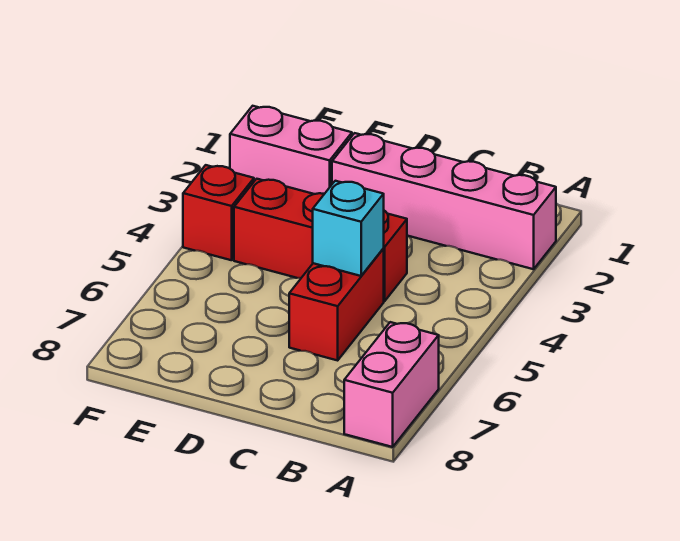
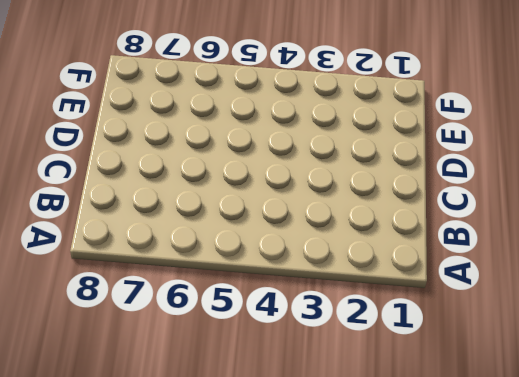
none -> pink 1x4 brick [332,133,556,269]
none -> pink 1x2 brick [344,322,439,447]

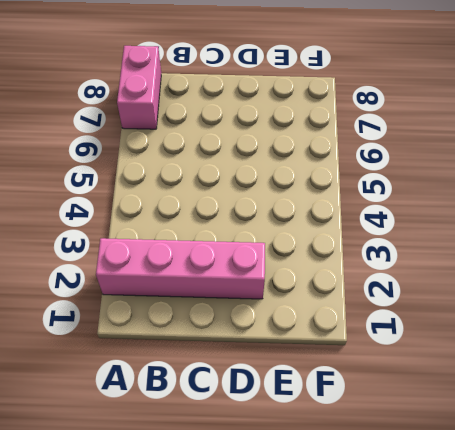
none -> red 1x3 brick [234,179,407,301]
none -> red 1x2 brick [289,249,384,360]

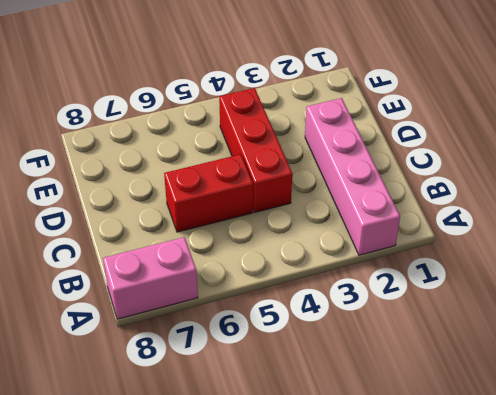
none -> pink 1x2 brick [230,106,352,194]
none -> red 1x1 brick [183,165,254,260]

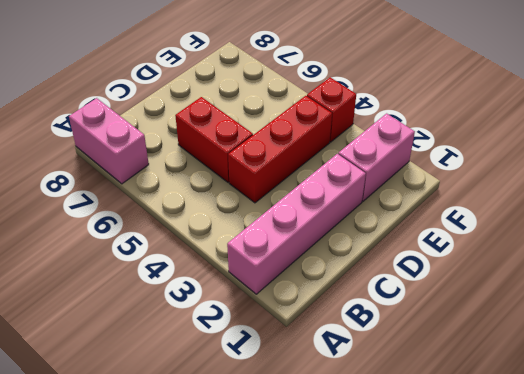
none -> cyan 1x1 brick [313,181,384,276]

